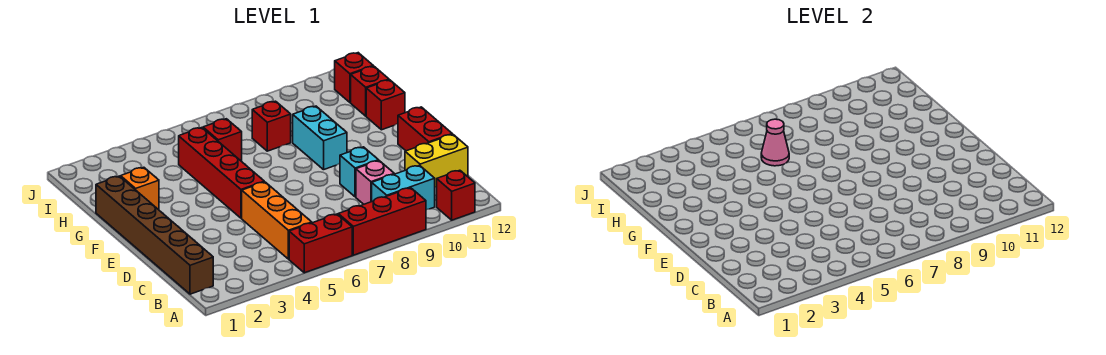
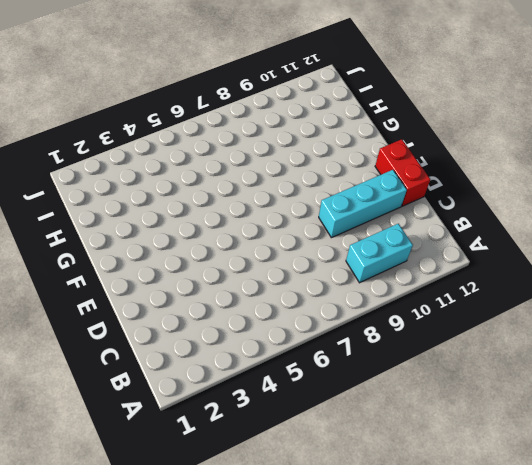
cyan 1x3 brick [319,170,407,238] -> cyan 1x1 brick [340,147,379,197]
none -> red 1x2 brick [289,214,352,273]
none -> red 1x3 brick [338,188,426,255]
none -> red 1x1 brick [437,170,475,220]

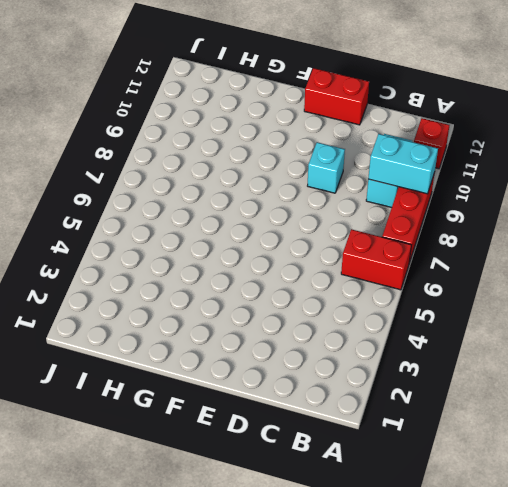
red 1x2 brick [341,229,411,290] -> red 1x2 brick turned to [289,214,352,273]
cyan 1x2 brick [368,134,438,194] -> cyan 1x2 brick moved to [293,106,347,170]
none -> brown 1x6 brick [96,176,213,294]
none -> orange 1x3 brick [242,182,312,259]
none -> pink 1x1 brick [356,161,394,204]

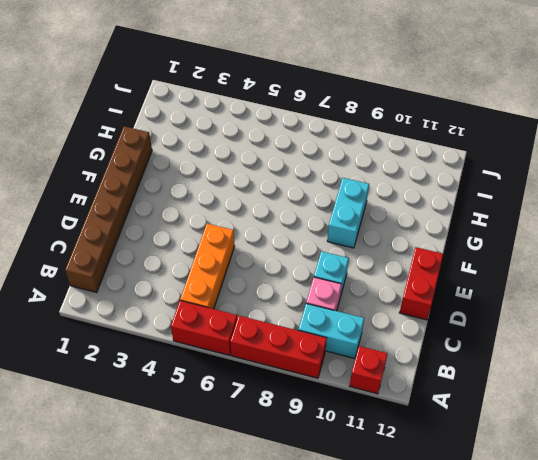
none -> yellow 1x2 brick [405,134,468,187]
none -> red 1x4 brick [179,128,264,218]
none -> orange 1x1 brick [121,167,159,209]

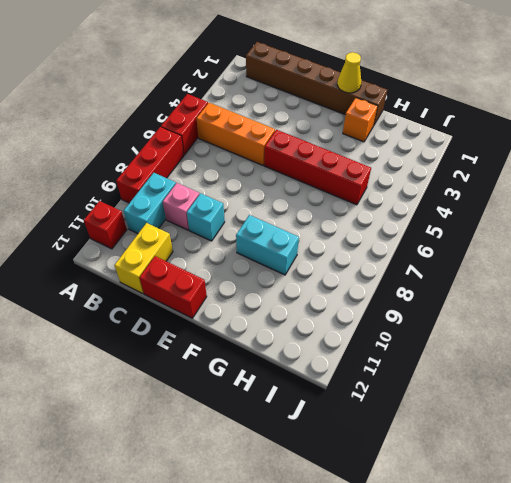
yellow 1x1 cone [337,52,361,93] -> none
none -> red 1x1 brick [366,80,405,130]
none -> red 1x1 brick [203,119,242,161]
none -> red 1x1 brick [252,101,291,151]

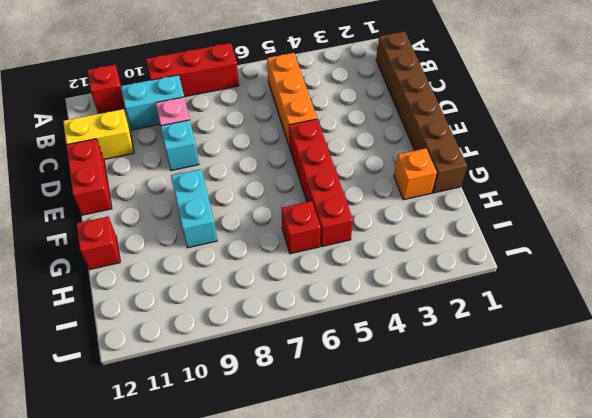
none -> red 1x2 brick [289,214,352,273]
none -> red 1x1 brick [252,101,291,151]
none -> red 1x1 brick [351,66,389,116]

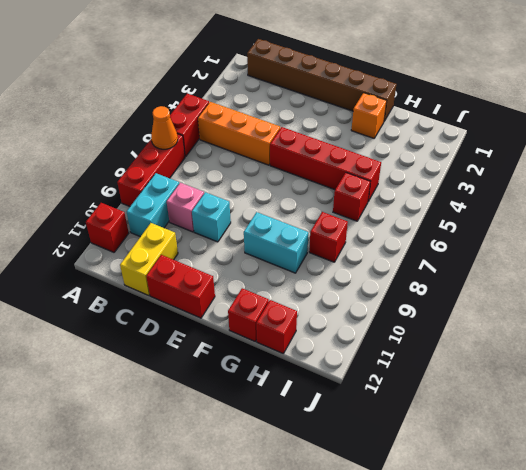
orange 1x1 cone [151,106,178,149] -> none
none -> red 1x1 brick [335,53,373,102]
none -> pink 1x1 cone [761,119,789,166]

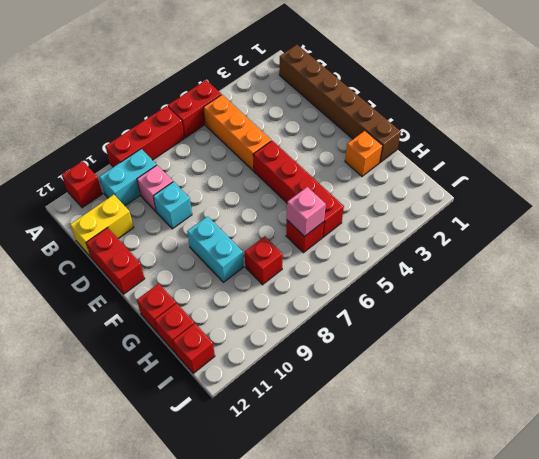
pink 1x1 brick [287,187,326,237] -> pink 1x1 cone [761,119,789,166]

